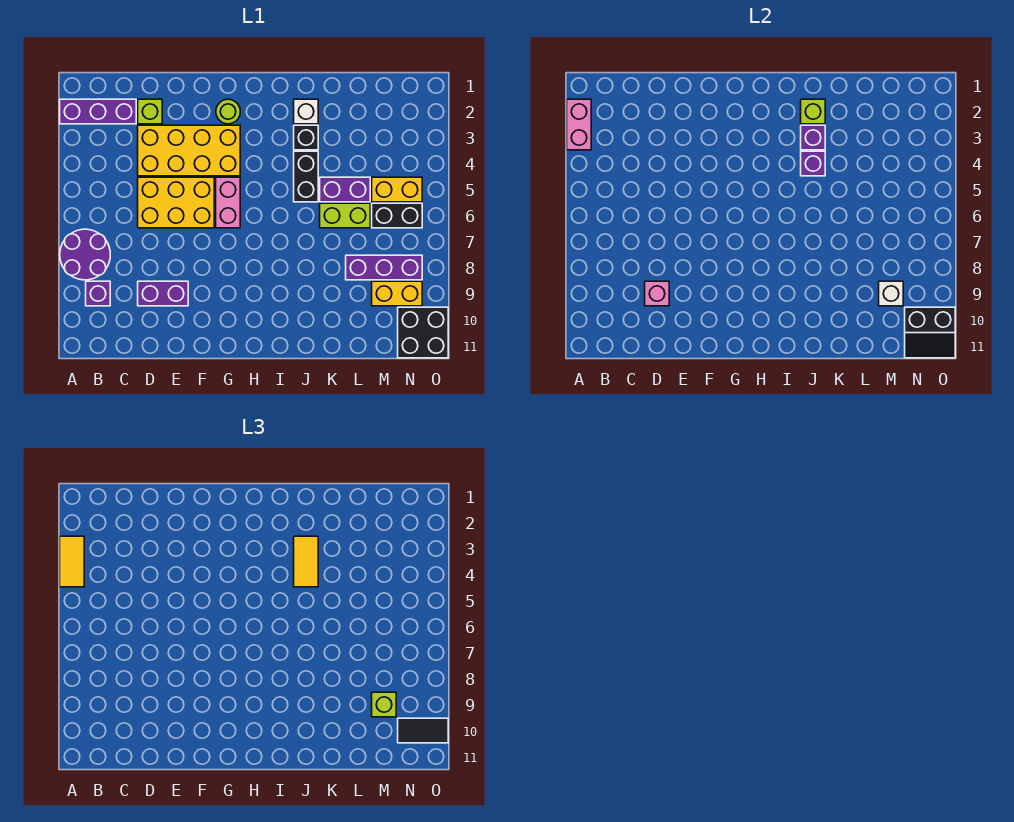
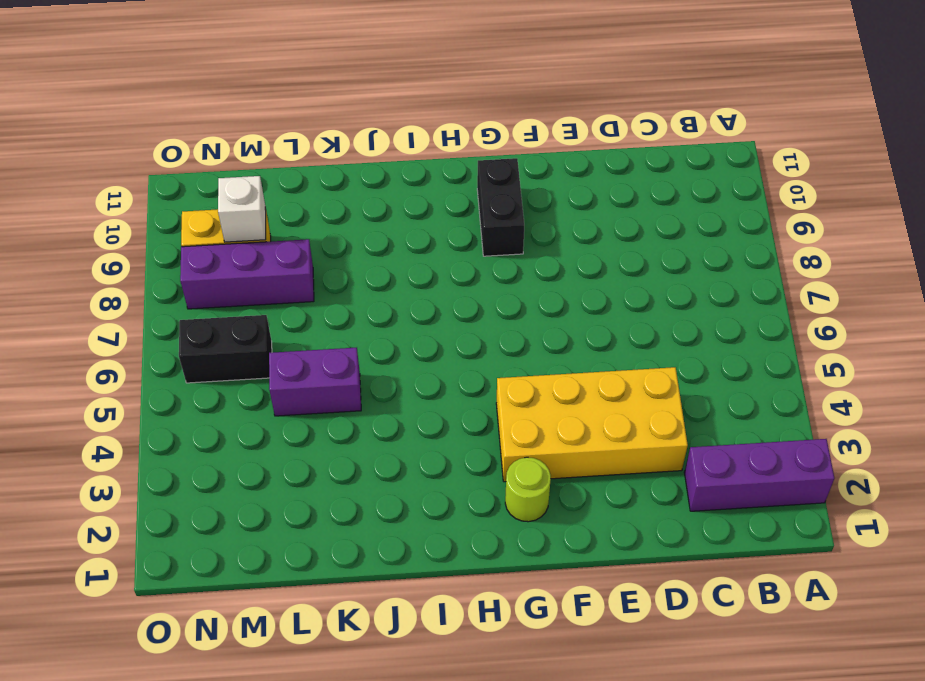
black 1x2 brick [477,158,524,256] -> black 1x2 brick moved to [294,151,318,202]
none -> purple 2x2 round brick [60,229,110,280]
none -> purple 1x1 brick [86,281,110,306]
none -> lime 1x1 brick [138,99,162,124]
none -> yellow 2x3 brick [138,177,214,228]

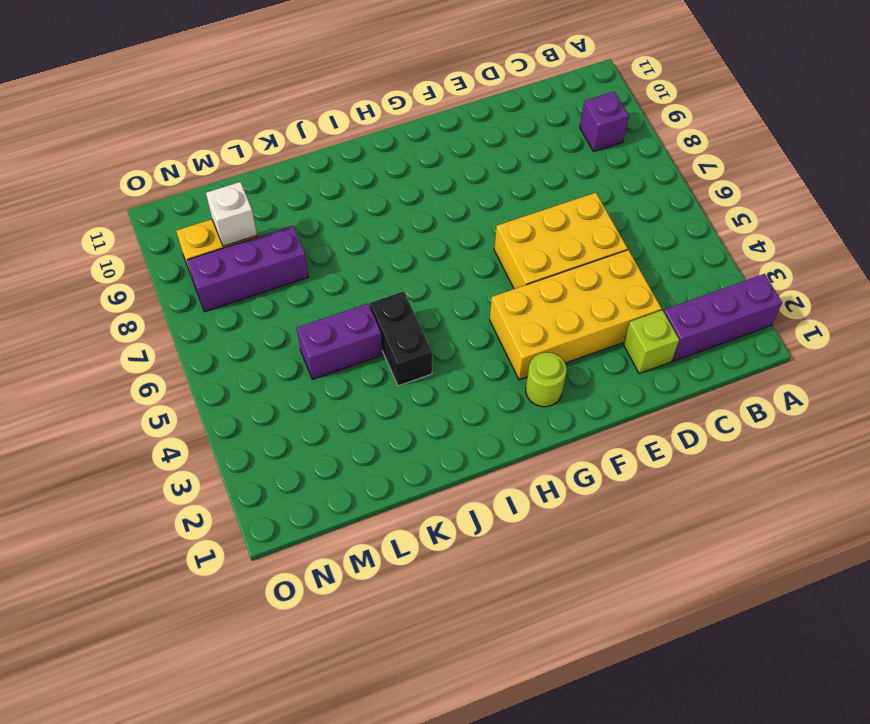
none -> purple 2x2 round brick [60,229,110,280]
none -> purple 1x2 brick [138,281,188,306]
none -> pink 1x2 brick [216,177,240,228]
none -> white 1x1 brick [294,99,318,124]

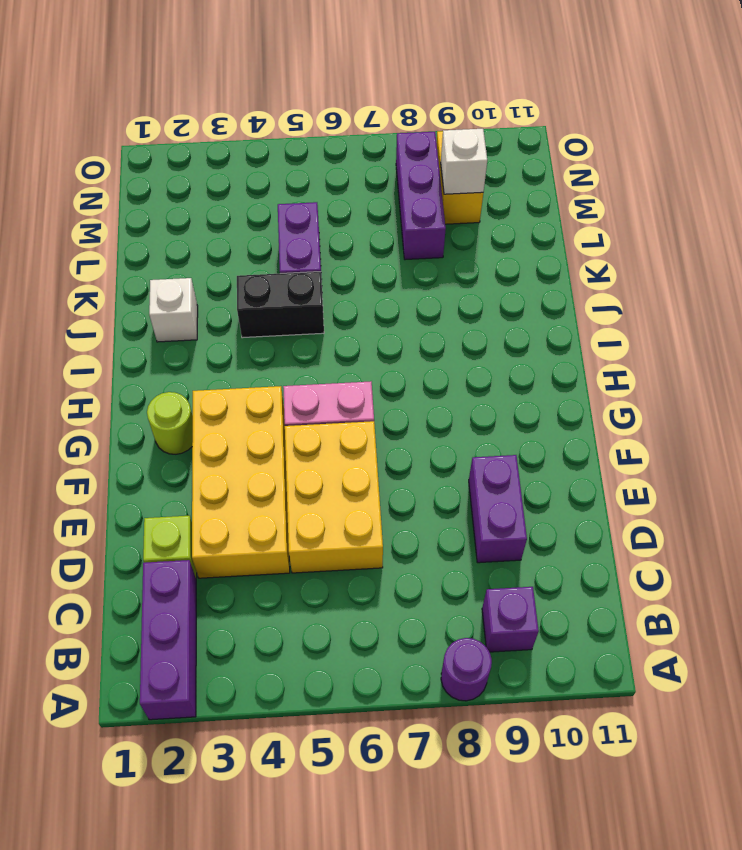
purple 1x1 round brick [441,638,492,701] -> purple 2x2 round brick [60,229,110,280]
none -> black 1x1 brick [294,125,318,150]
none -> lime 1x2 brick [320,203,370,228]
none -> yellow 1x2 brick [372,177,422,202]
none -> black 1x2 brick [372,203,422,228]

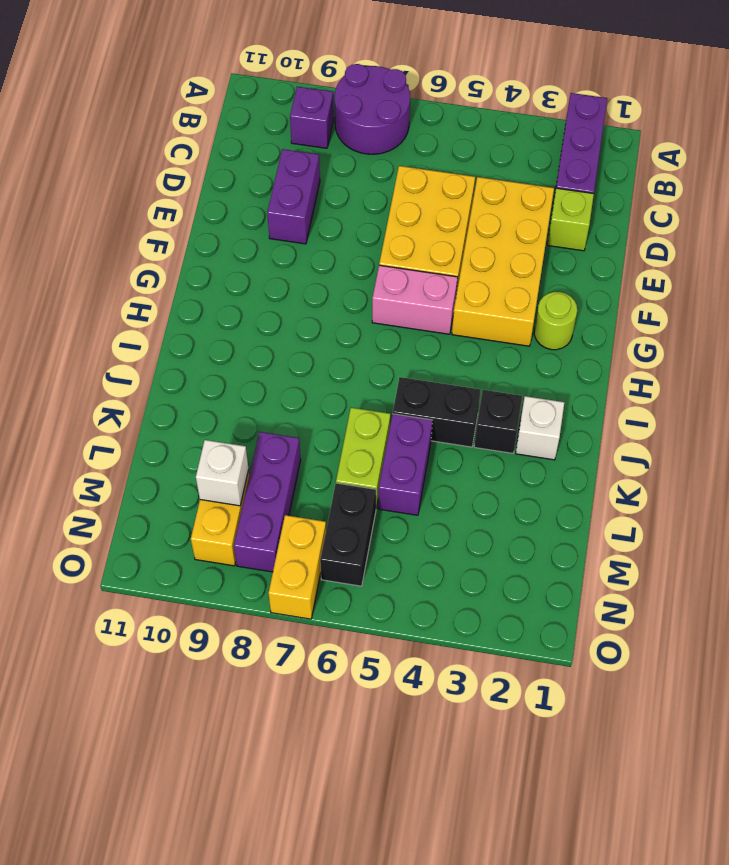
yellow 1x2 brick [268,515,326,619] -> yellow 1x2 brick moved to [372,177,422,202]
none -> black 2x2 brick [398,307,448,358]
none -> pink 1x2 brick [567,99,591,150]
none -> pink 1x1 brick [645,281,669,306]
none -> lime 1x1 brick [801,99,825,124]

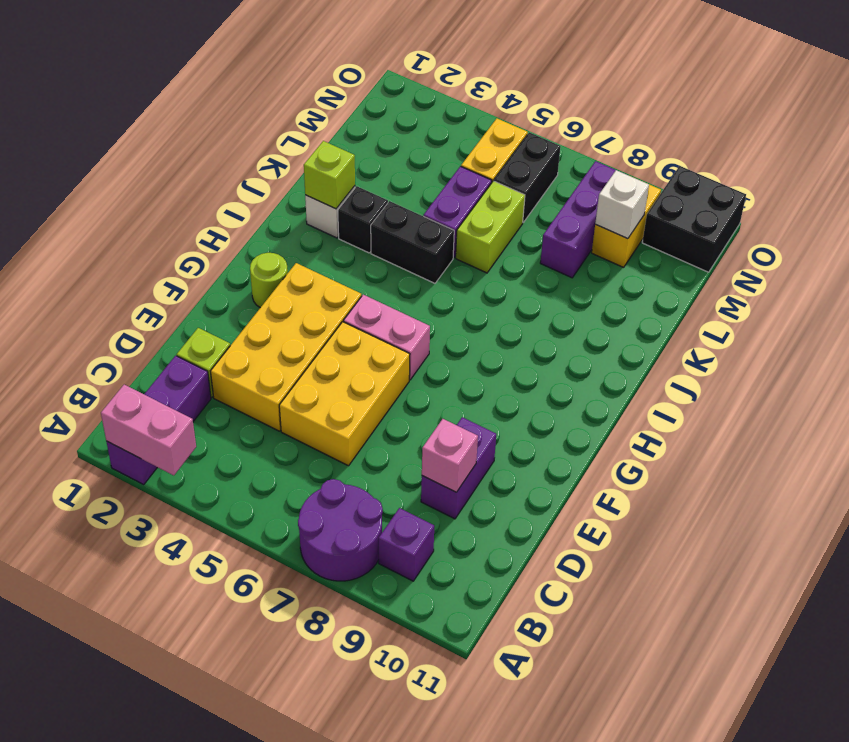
none -> purple 1x1 brick [801,125,825,150]
none -> purple 1x1 brick [801,151,825,176]
none -> black 2x2 slope [905,307,955,358]
none -> yellow 1x2 tile [60,536,84,587]

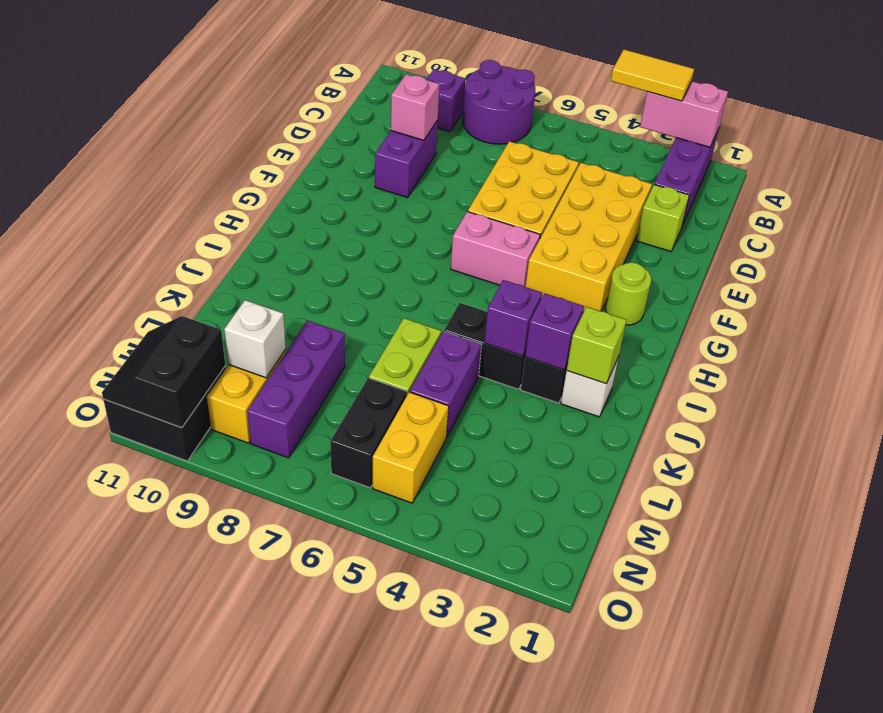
none -> yellow 1x2 tile [294,536,318,587]
none -> lime 1x1 brick [372,692,396,717]
none -> black 1x2 tile [398,718,448,743]

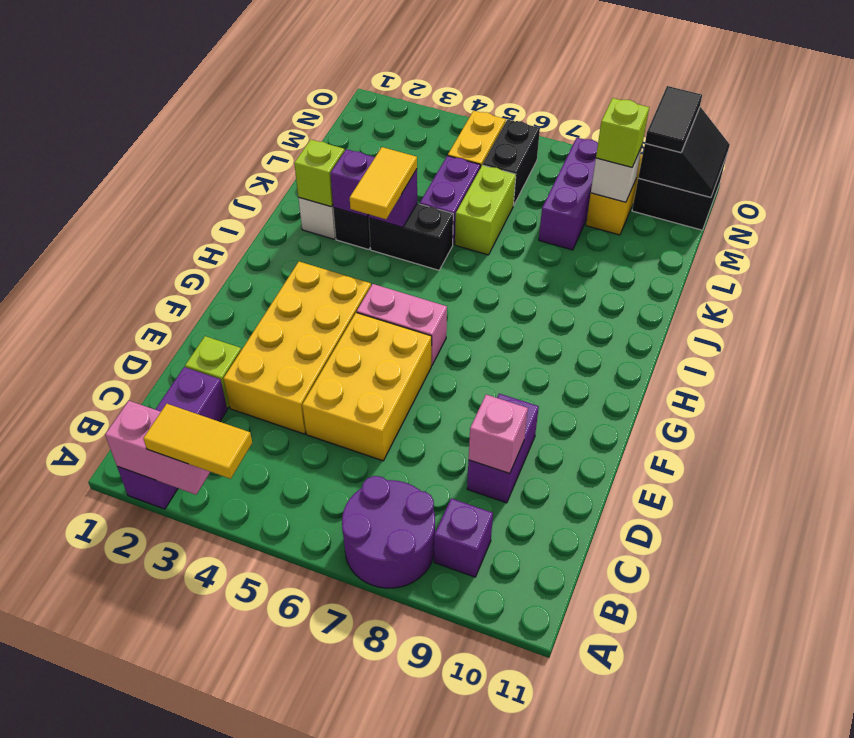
yellow 1x2 tile [350,147,417,219] -> yellow 1x2 tile turned to [294,536,318,587]
none -> lime 1x1 round brick [216,99,240,124]

